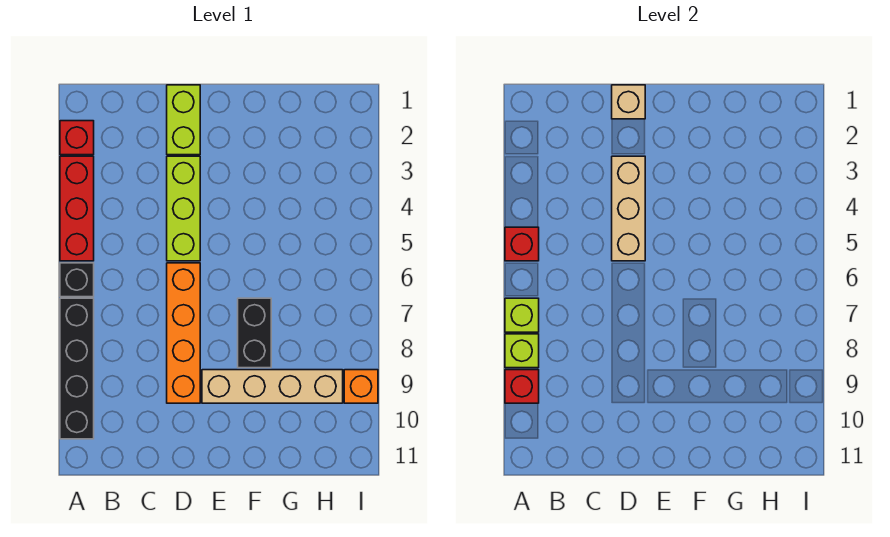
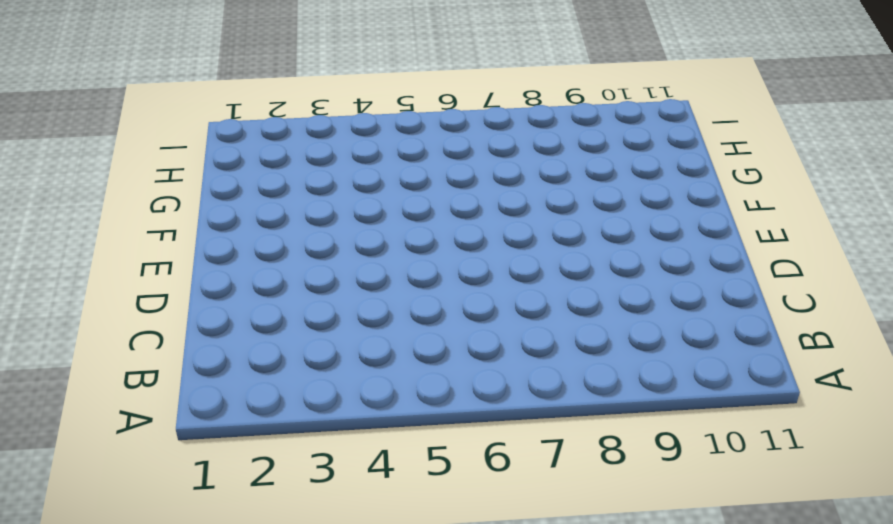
none -> red 1x1 brick [60,121,94,155]
none -> red 1x3 brick [60,156,94,261]
none -> black 1x1 brick [60,263,94,297]

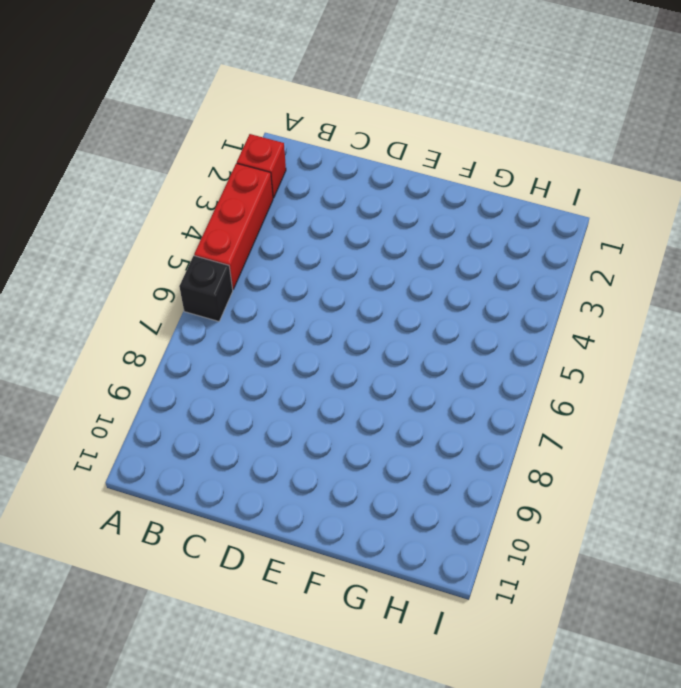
none -> black 1x4 brick [60,298,94,439]
none -> lime 1x2 brick [167,85,200,155]
none -> lime 1x3 brick [167,156,200,261]

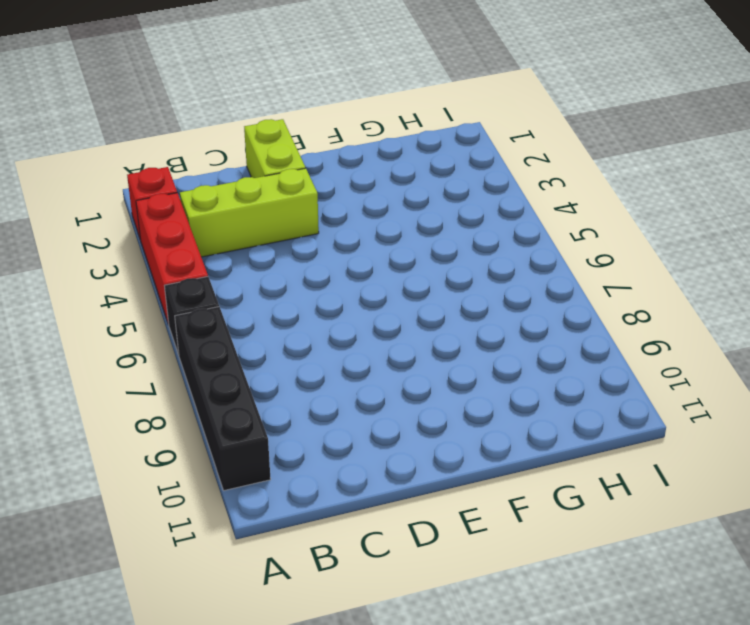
lime 1x3 brick [180,168,319,257] -> lime 1x3 brick turned to [167,156,200,261]
none -> orange 1x4 brick [167,263,200,403]
none -> tan 1x4 brick [202,370,343,403]
none -> black 1x2 brick [238,298,271,368]

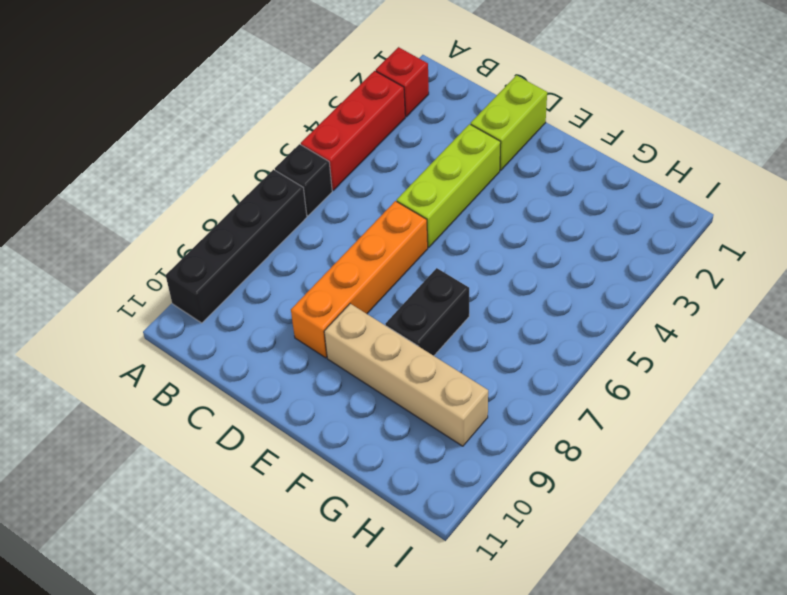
none -> orange 1x1 brick [344,370,378,403]
none -> red 1x1 brick [505,227,539,261]
none -> lime 1x1 brick [505,298,539,332]

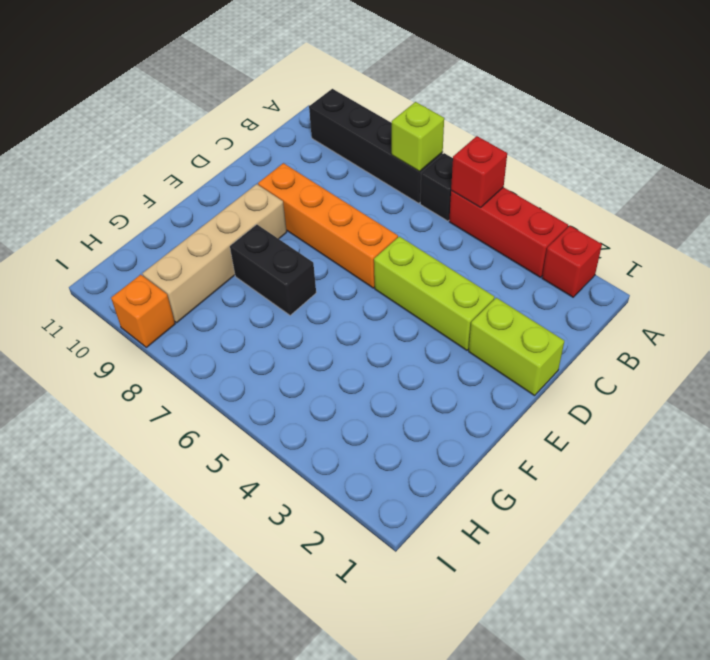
none -> lime 1x1 brick [505,334,539,368]
none -> red 1x1 brick [505,370,539,403]
none -> tan 1x1 brick [612,85,645,119]

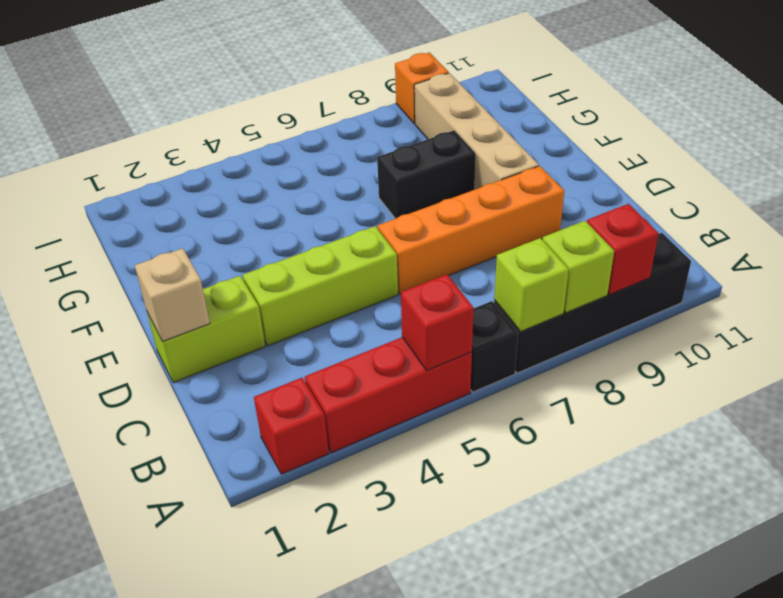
none -> tan 1x3 brick [612,156,645,261]

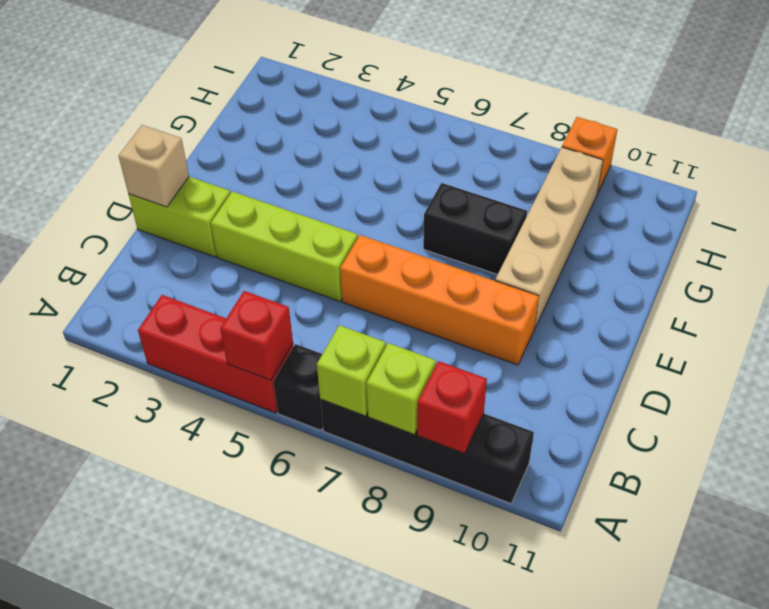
none -> red 1x1 brick [60,121,94,155]
none -> tan 1x3 brick [612,156,645,261]

